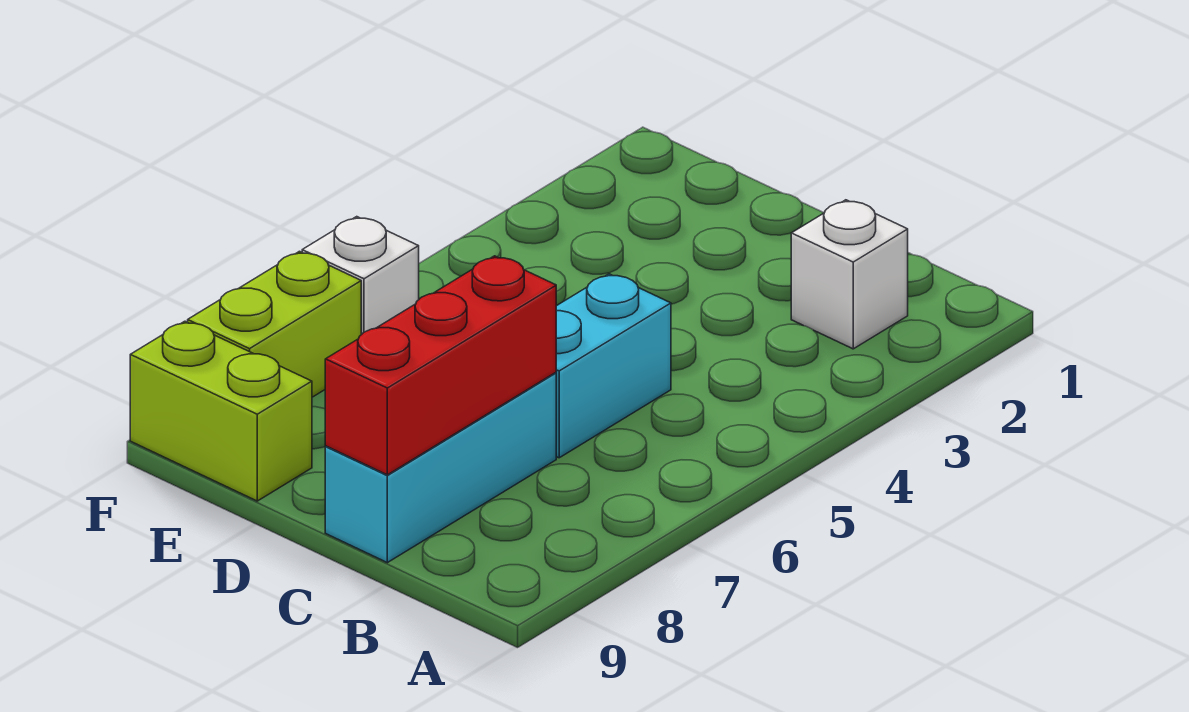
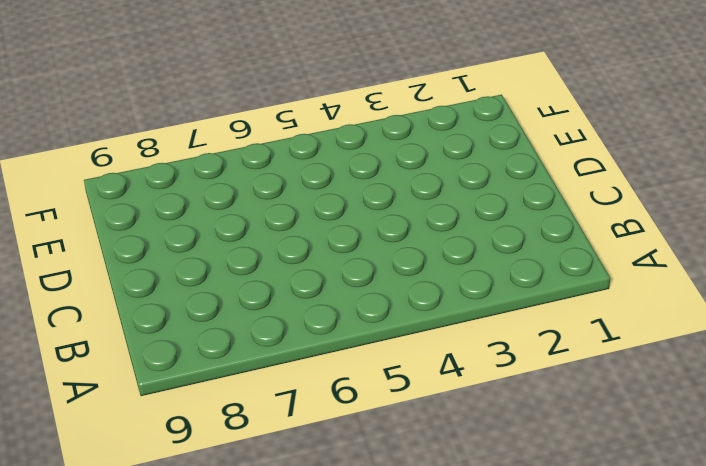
none -> white 1x1 brick [791,200,908,349]
none -> cyan 1x2 brick [556,274,671,458]

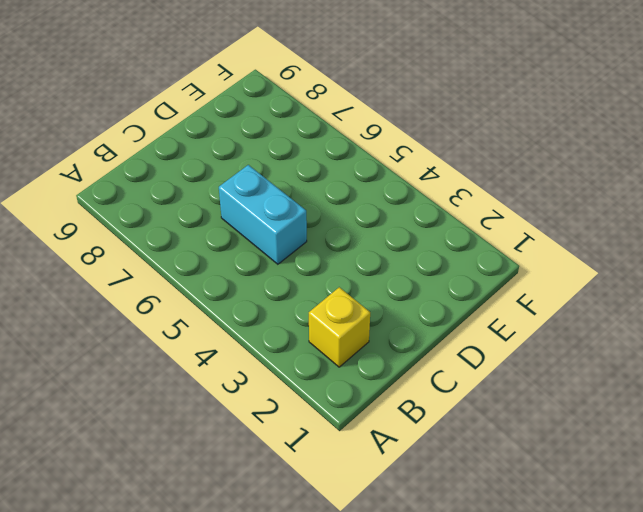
yellow 1x1 brick [309,287,370,367] -> white 1x1 brick [791,200,908,349]
none -> cyan 1x3 brick [325,373,556,563]
none -> lime 1x2 brick [130,321,312,501]

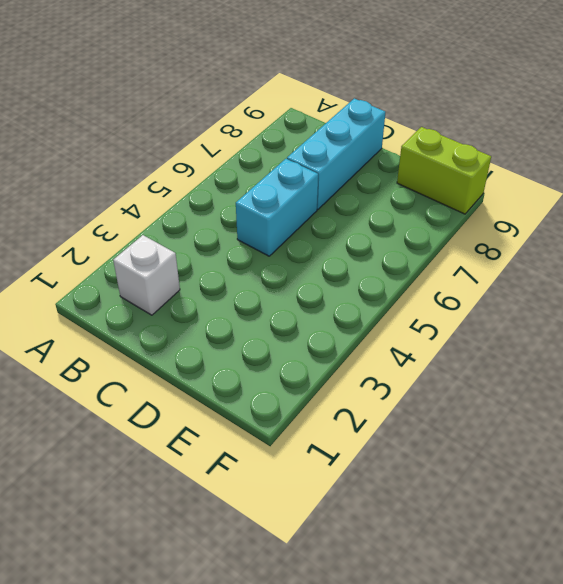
none -> white 1x1 brick [302,217,419,335]
none -> lime 1x2 brick [188,251,361,397]

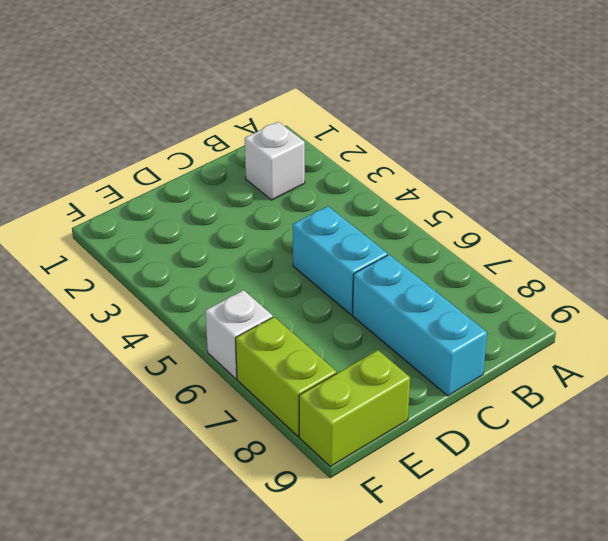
none -> red 1x3 brick [325,256,556,475]

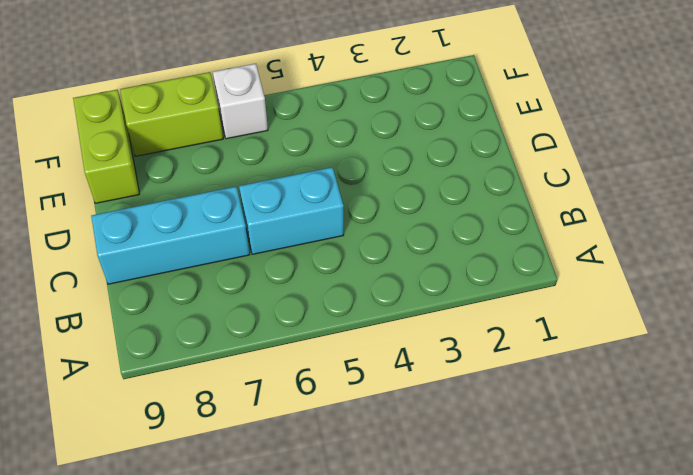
none -> white 1x1 brick [791,200,908,349]
none -> red 1x3 brick [325,256,556,475]

